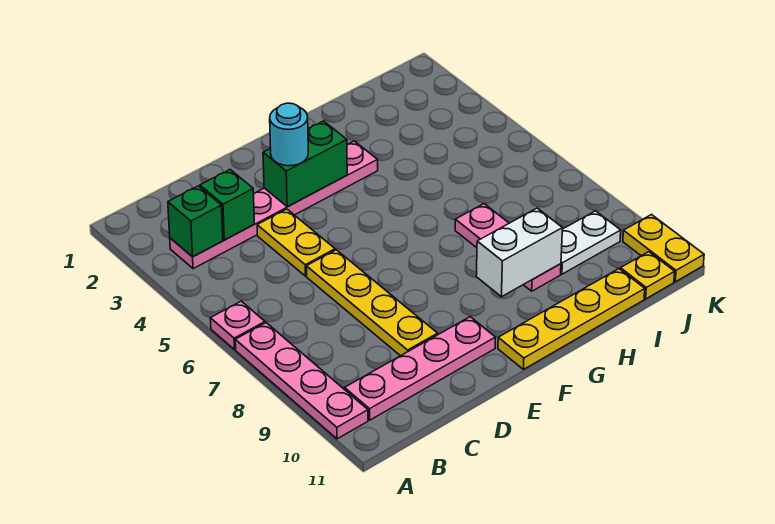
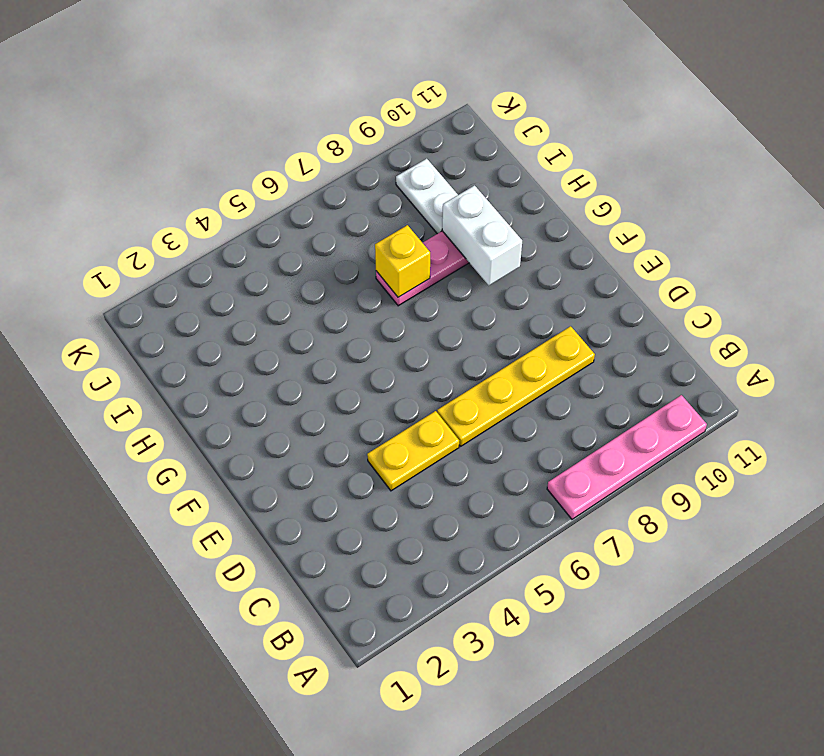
yellow 1x1 brick [375,225,430,297] -> none
none -> pink 1x1 plate [210,301,265,350]
none -> pink 1x6 plate [170,141,378,269]
none -> pink 1x4 plate [345,317,495,420]

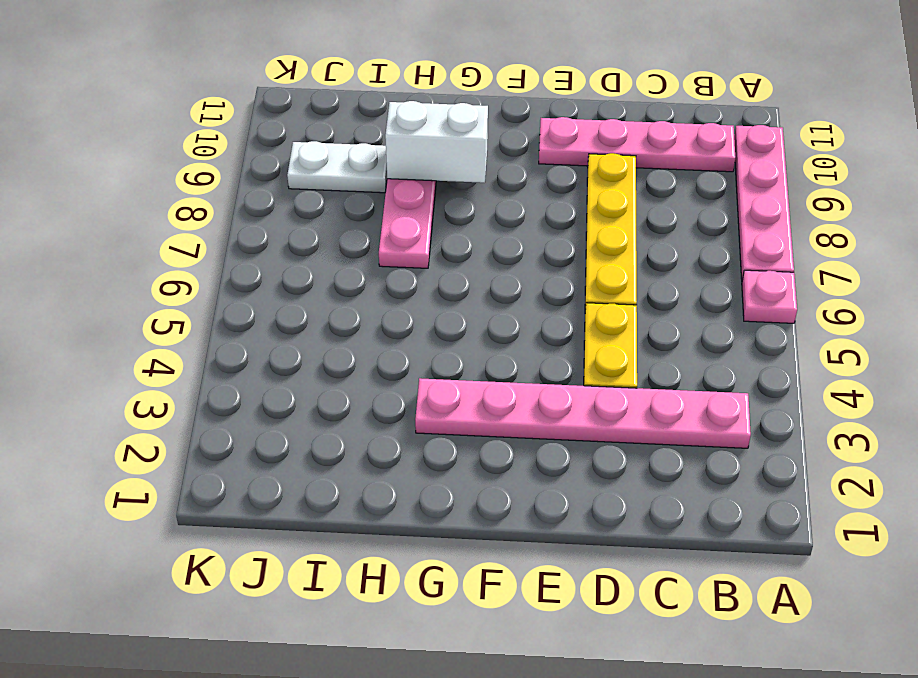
none -> yellow 1x4 plate [498,269,645,370]
none -> yellow 1x1 plate [620,252,675,299]
none -> yellow 1x2 plate [623,215,704,282]

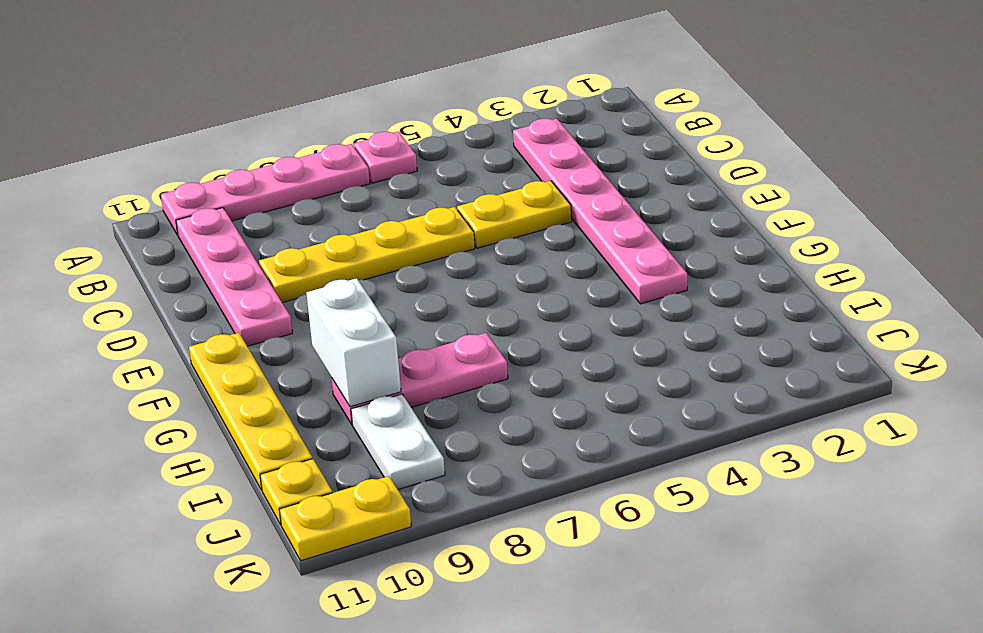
none -> green 1x1 brick [168,186,223,257]
none -> green 1x1 brick [200,170,254,240]
none -> green 1x2 brick [263,121,347,207]

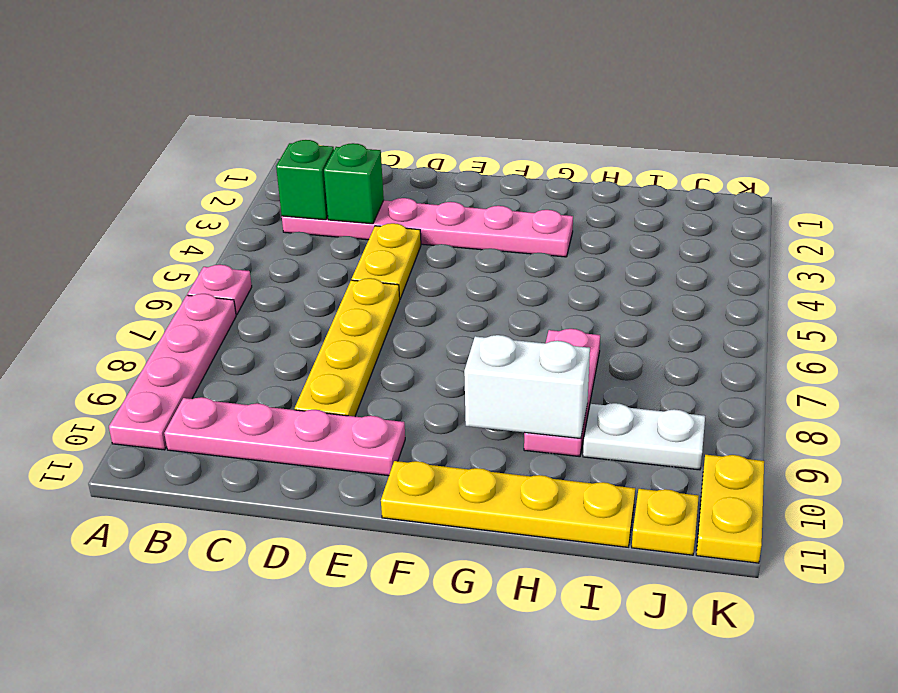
none -> green 1x2 brick [263,121,347,207]
none -> cyan 1x1 round brick [270,103,308,166]

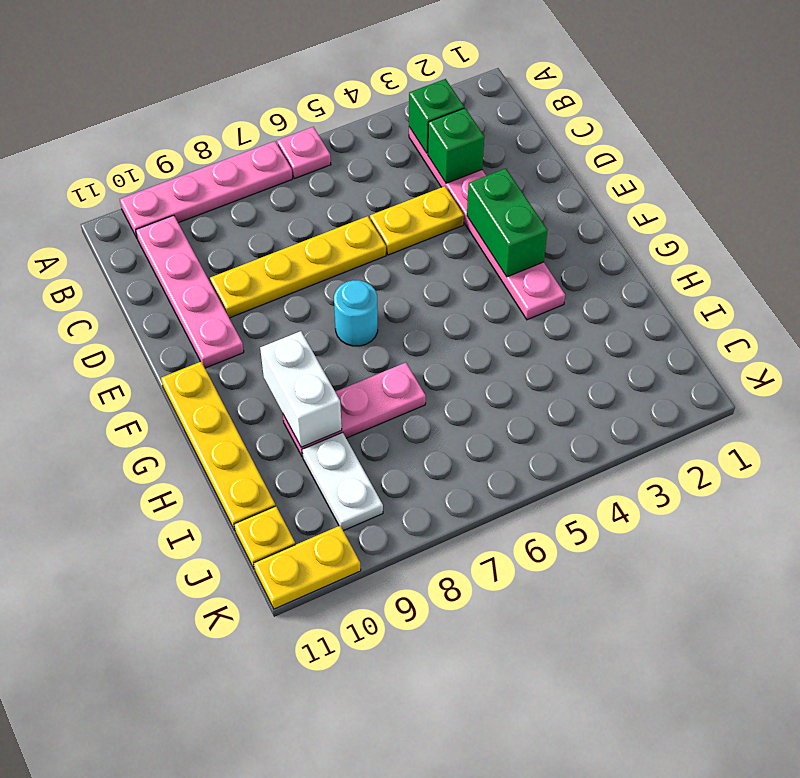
cyan 1x1 round brick [334,280,378,346] -> cyan 1x1 round brick moved to [270,103,308,166]

